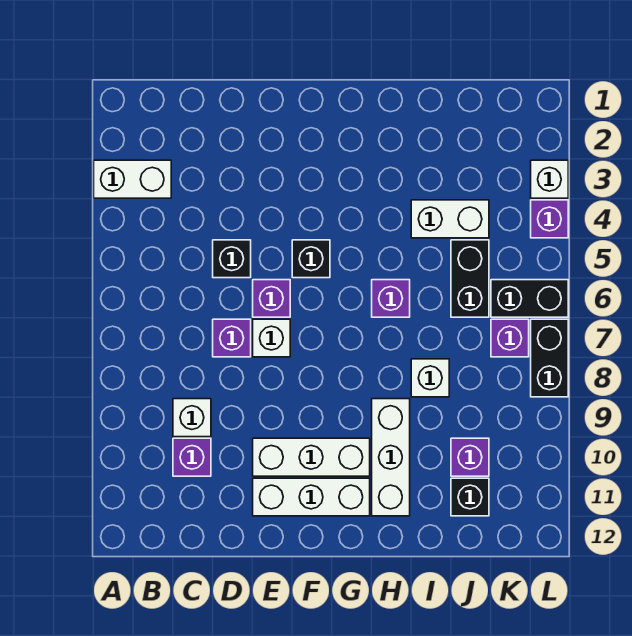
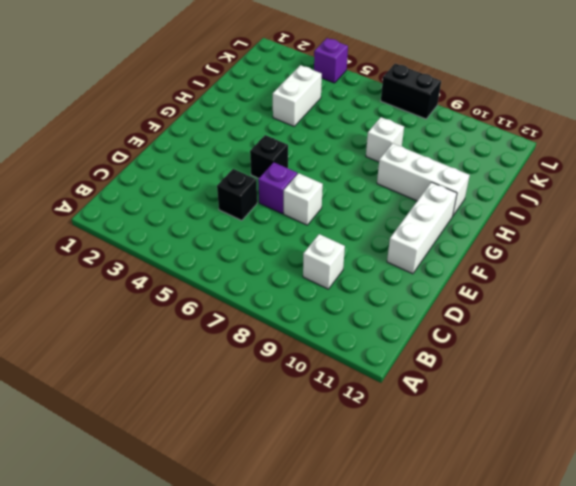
none -> white 1x2 brick [94,160,171,198]
none -> purple 1x1 brick [173,438,211,476]
none -> purple 1x1 brick [213,319,251,357]

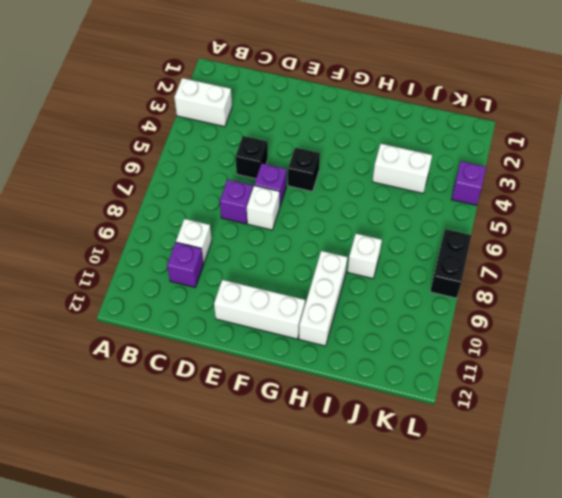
none -> white 1x3 brick [253,438,370,476]
none -> purple 1x1 brick [372,280,410,317]
none -> black 1x2 brick [451,240,489,317]

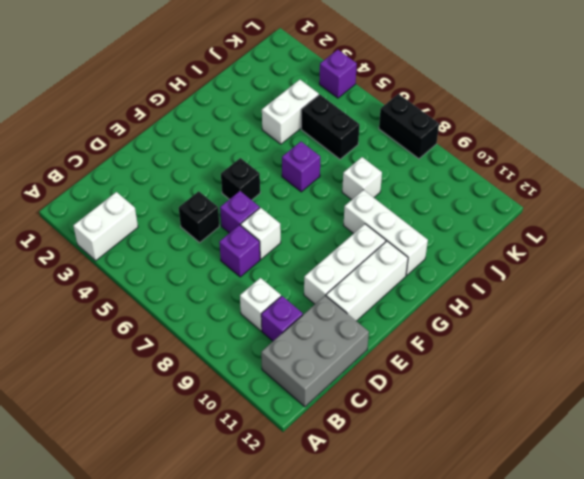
grey 2x3 brick [261,296,369,407] -> none
none -> purple 1x1 brick [451,438,489,476]
none -> black 1x1 brick [451,478,489,516]
none -> black 1x2 brick [491,280,568,317]

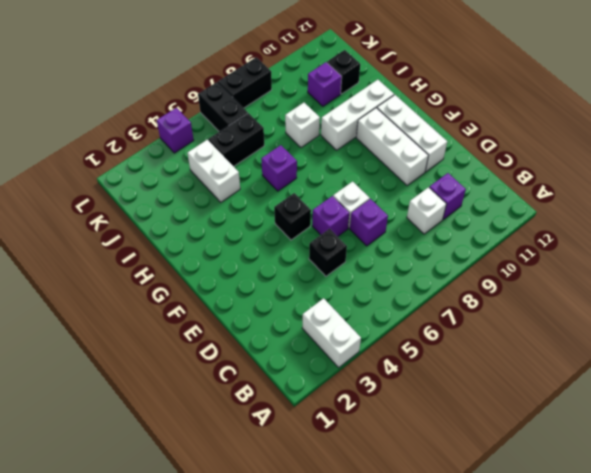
none -> purple 1x1 brick [491,319,529,357]
none -> white 1x1 brick [531,160,568,198]

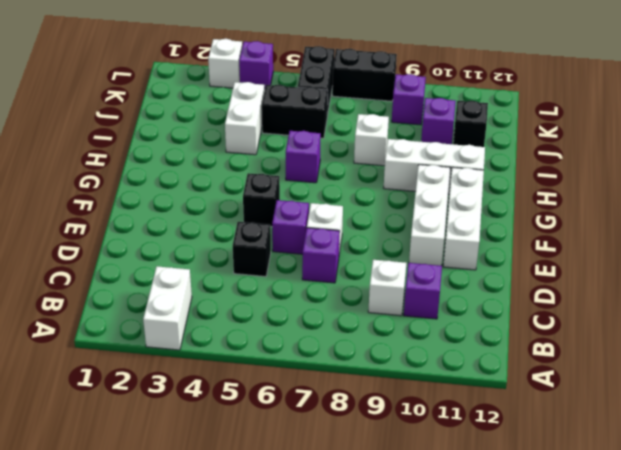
purple 1x1 brick [392,74,426,125] -> purple 1x1 brick moved to [491,319,529,357]

